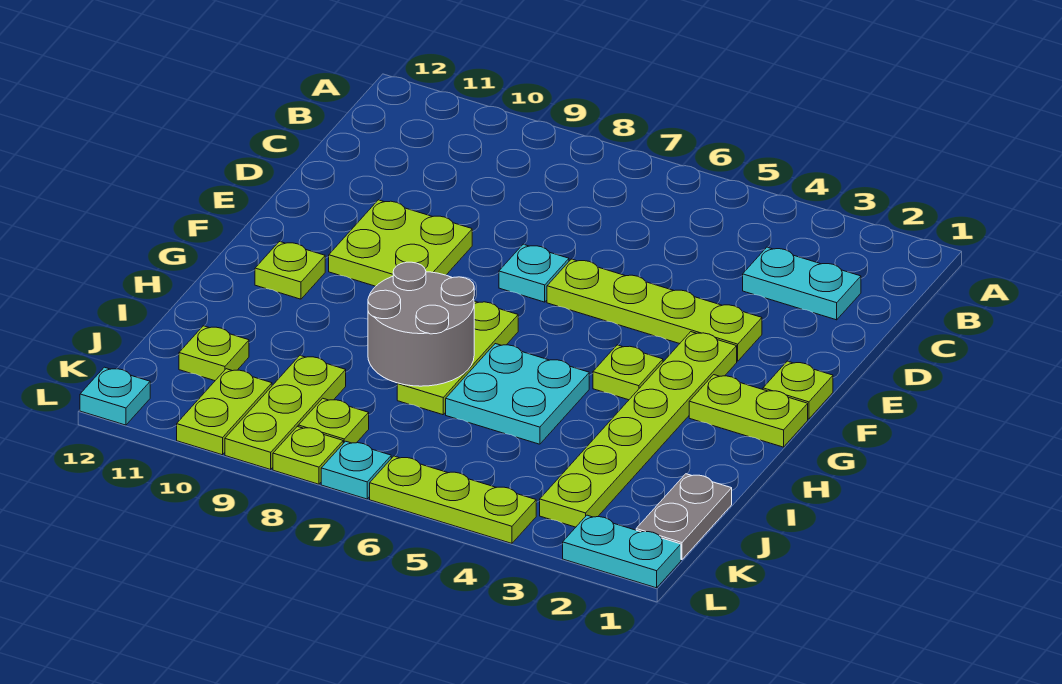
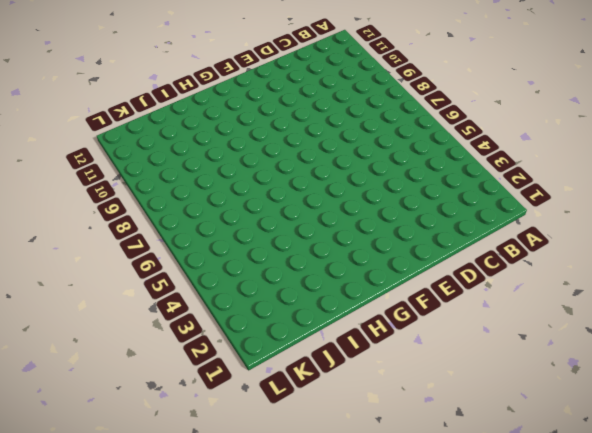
none -> cyan 1x2 plate [743,247,861,320]
none -> lime 1x4 plate [547,259,762,361]
none -> cyan 1x1 plate [499,244,569,302]

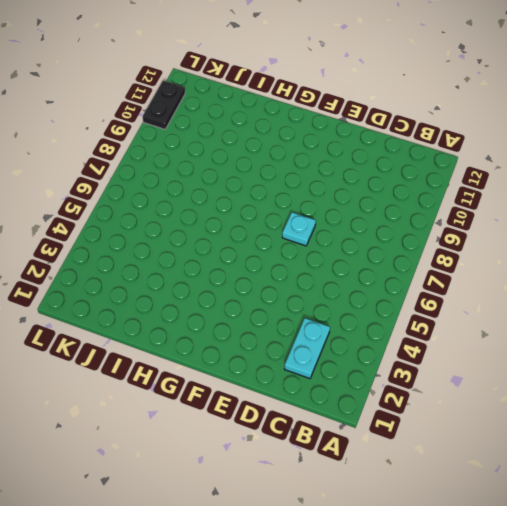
black 1x2 plate [143,81,185,129] -> lime 1x2 plate [177,369,272,455]
none -> lime 1x4 plate [547,259,762,361]
none -> lime 2x2 plate [329,200,472,286]
none -> lime 1x1 plate [763,361,833,419]

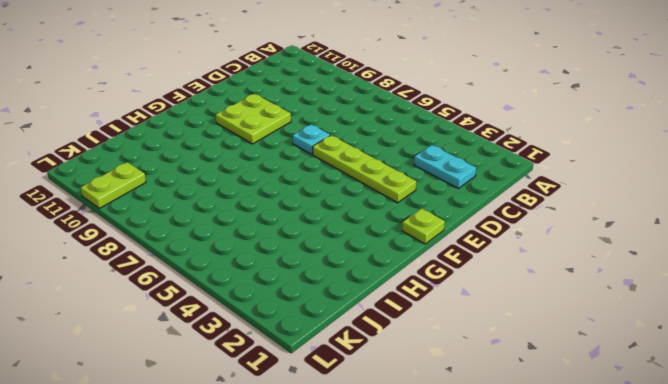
none -> lime 1x6 plate [540,332,737,527]
none -> lime 1x2 plate [689,375,808,447]
none -> lime 1x1 plate [593,345,663,400]

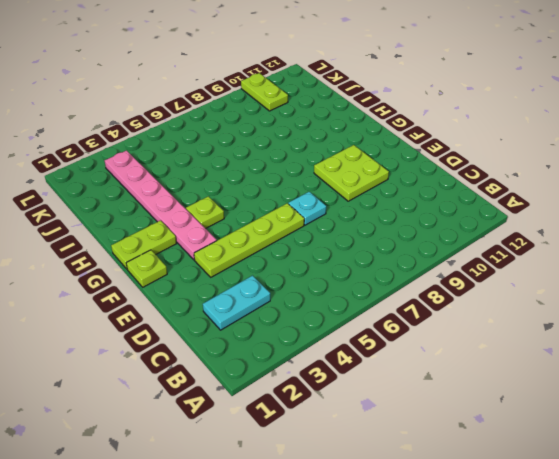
pink 1x6 plate [105,151,217,260] -> lime 1x6 plate [540,332,737,527]
none -> lime 1x3 plate [397,301,518,415]
none -> lime 1x1 plate [255,242,325,299]
none -> cyan 2x2 plate [446,344,589,444]

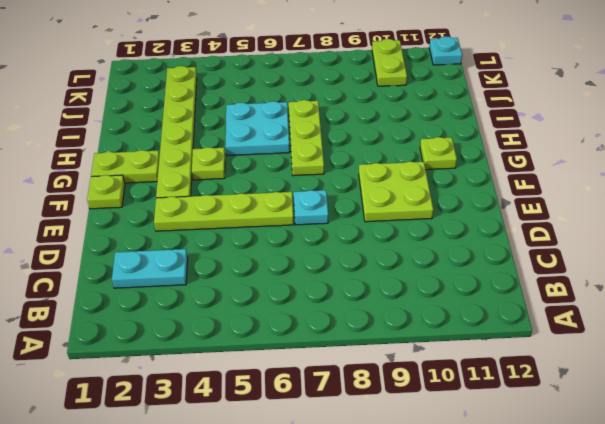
none -> grey 1x2 plate [636,474,732,560]
none -> lime 1x3 plate [225,356,346,469]
none -> lime 1x1 plate [179,326,249,381]

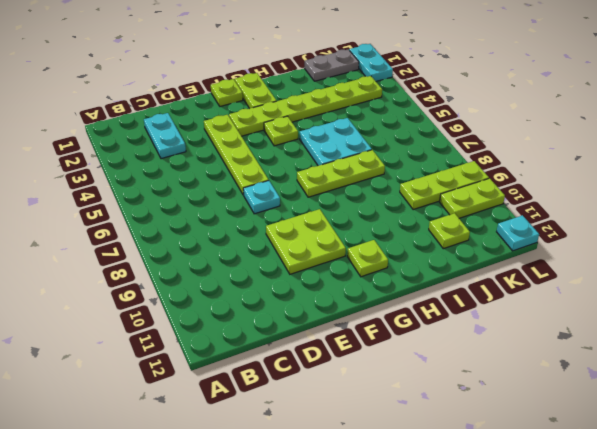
none -> lime 1x1 plate [298,398,369,443]
none -> lime 1x3 plate [370,456,536,543]
none -> cyan 1x1 plate [321,441,391,499]

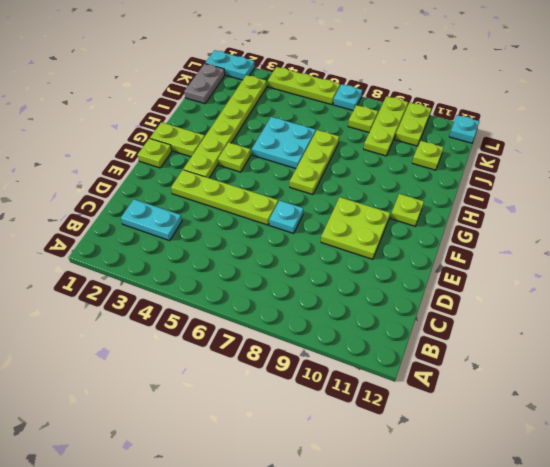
none -> lime 1x1 plate [273,426,343,484]
none -> grey 2x2 round brick [368,262,474,386]

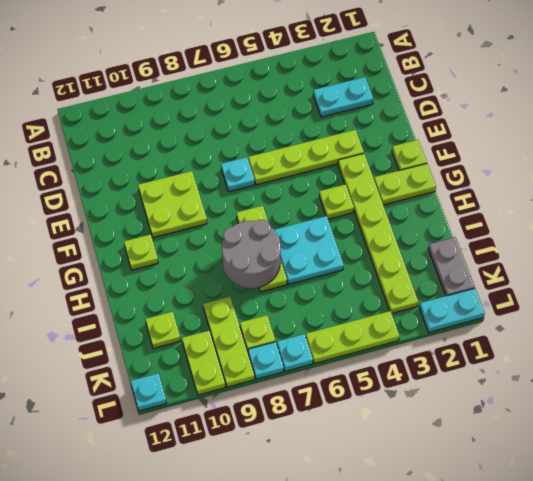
cyan 1x1 plate [248,342,284,379] -> lime 1x1 plate [273,426,343,484]

